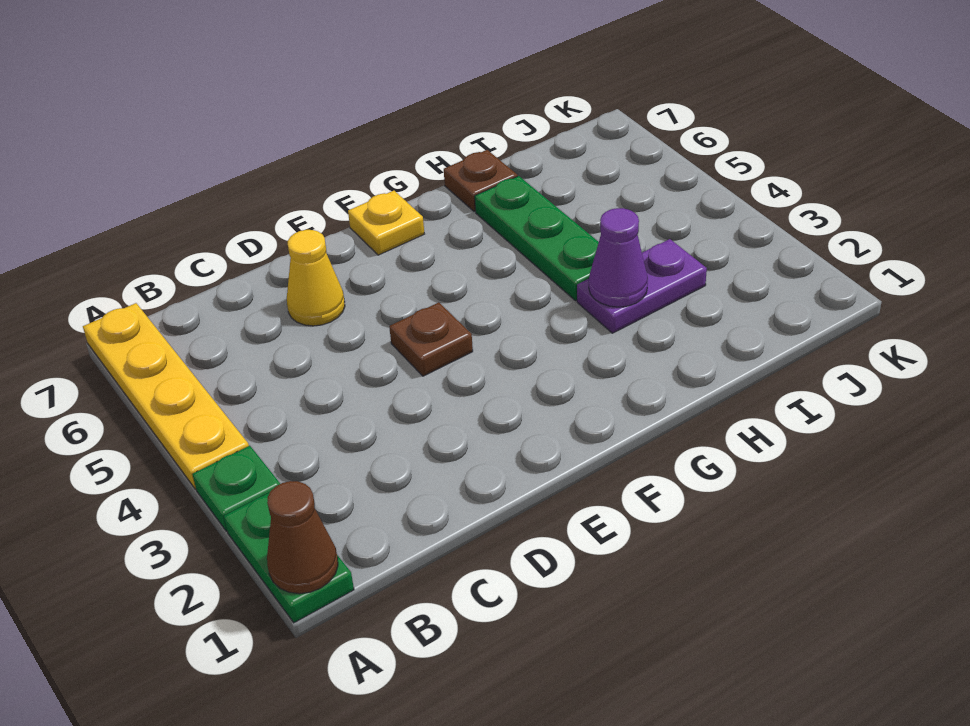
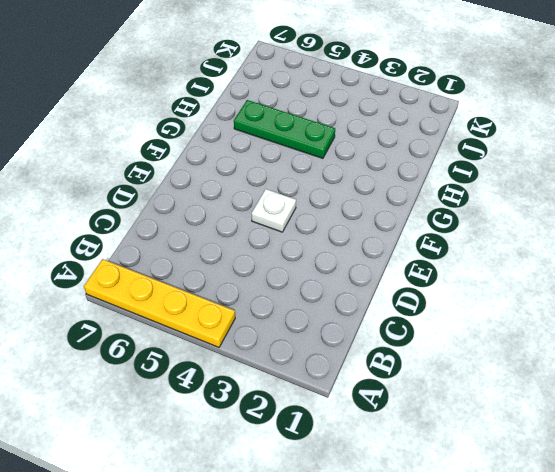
white 1x1 plate [251,189,296,232] -> brown 1x1 plate [389,302,473,376]
none -> green 1x2 plate [224,493,354,623]
none -> green 1x1 plate [192,446,280,531]

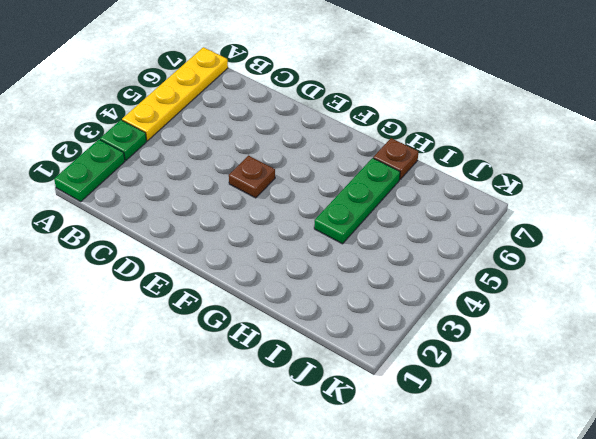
none -> yellow 1x1 cone [287,230,345,326]
none -> yellow 1x1 plate [348,191,424,255]

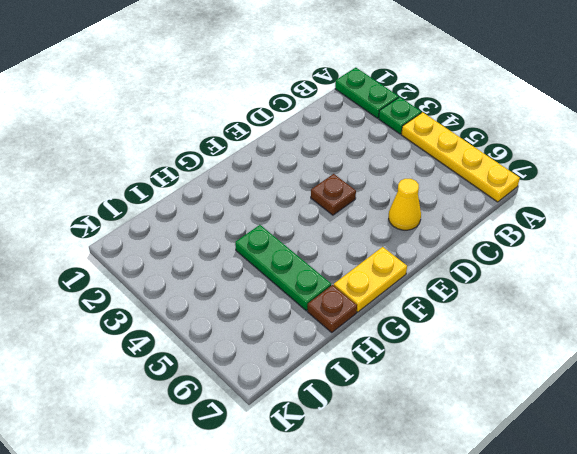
yellow 1x2 plate [334,247,407,312] -> yellow 1x1 plate [348,191,424,255]
none -> purple 1x2 plate [577,239,707,333]
none -> brown 1x1 cone [267,481,338,594]

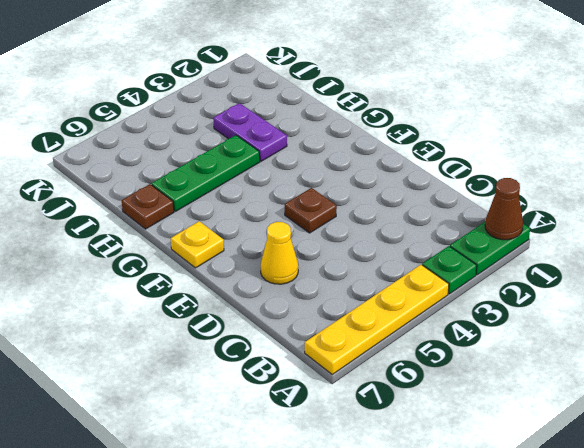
none -> purple 1x1 cone [589,208,648,307]

